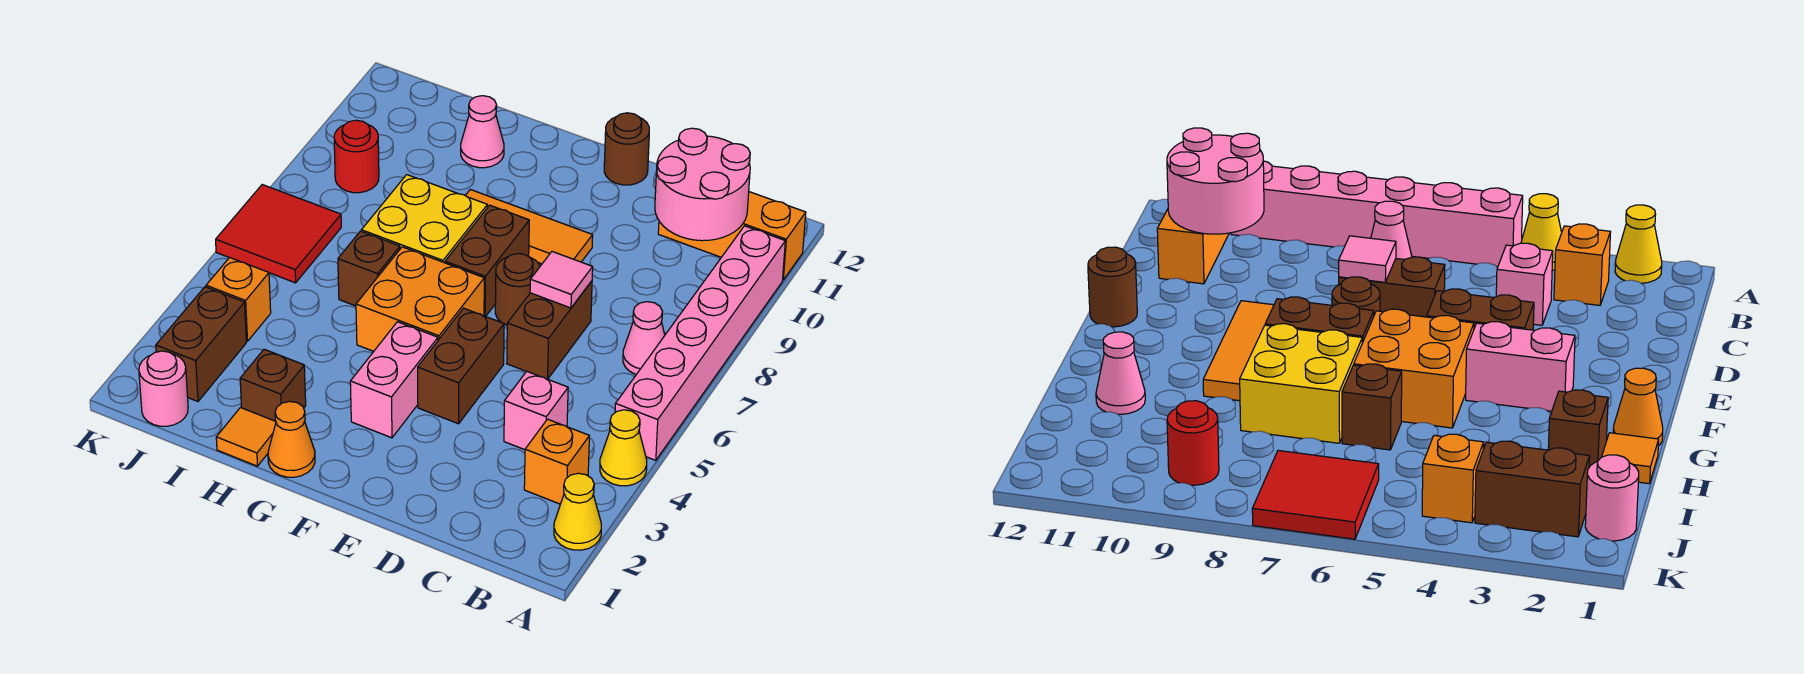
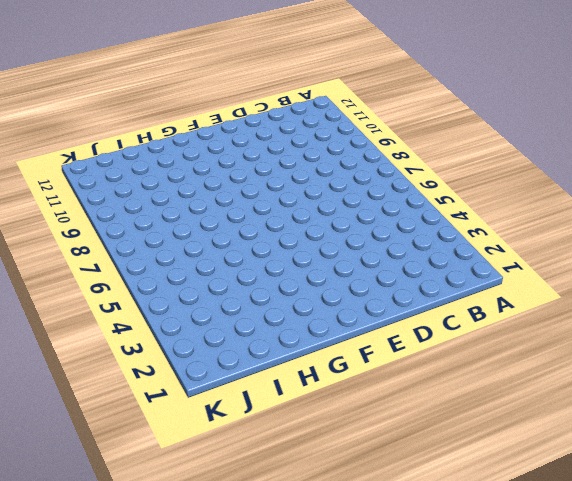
none -> yellow 1x1 cone [554,473,601,550]
none -> yellow 1x1 cone [600,410,647,486]
none -> pink 1x6 brick [615,226,785,460]

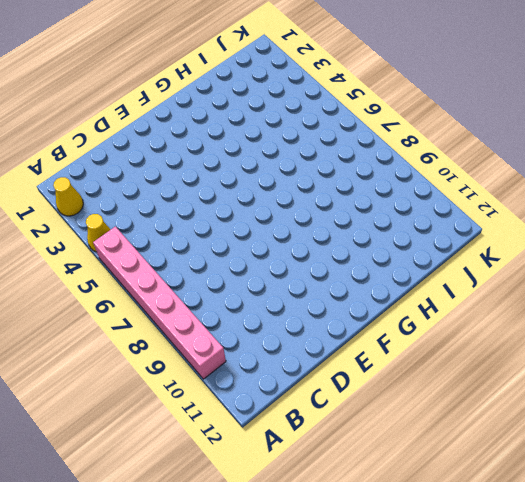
none -> orange 1x3 brick [658,192,806,280]
none -> orange 1x1 brick [524,419,589,504]
none -> pink 1x1 cone [623,302,665,374]

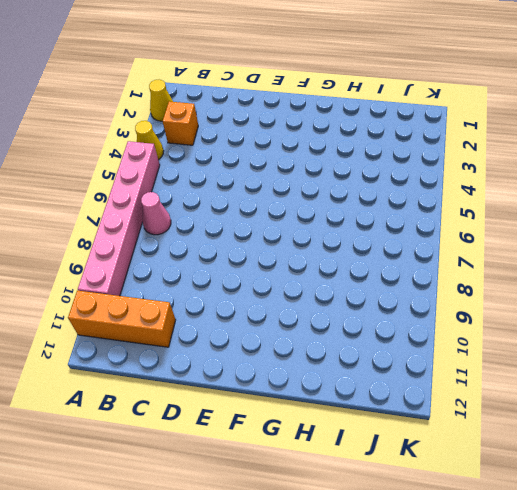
none -> pink 1x1 brick [504,371,568,450]
none -> brown 1x2 brick [507,281,592,379]
none -> brown 1x2 brick [418,308,504,424]

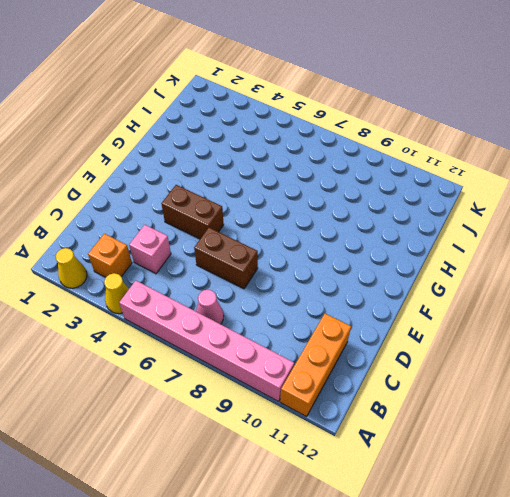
none -> brown 1x1 round brick [495,254,540,325]
none -> orange 1x3 tile [465,190,593,264]
none -> brown 1x1 round brick [604,113,649,185]

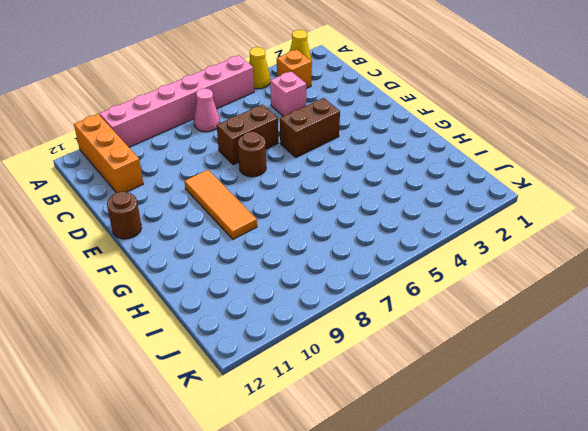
none -> pink 1x2 brick [350,322,438,438]
none -> orange 2x2 brick [356,247,484,351]
none -> brown 1x2 brick [445,205,529,317]

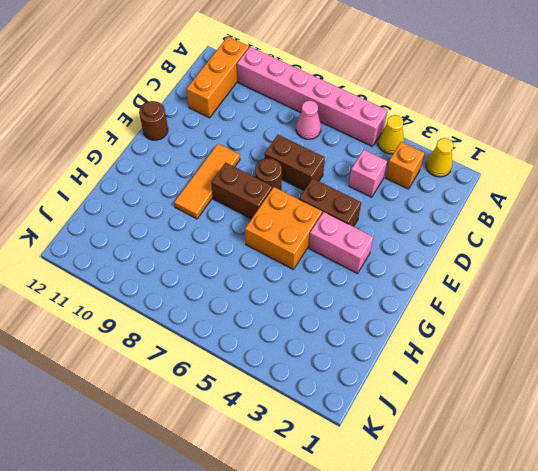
none -> orange 1x1 cone [268,402,315,477]
none -> yellow 2x2 brick [361,175,487,263]
none -> orange 1x1 tile [216,408,276,466]

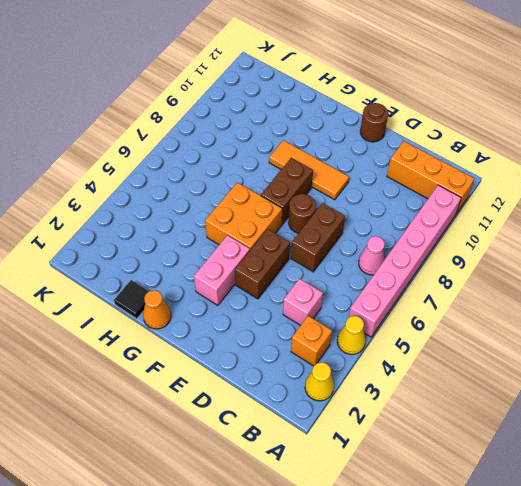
black 1x1 tile [114,280,149,319] -> orange 1x1 tile [216,408,276,466]
none -> yellow 2x2 brick [361,175,487,263]
none -> brown 1x1 brick [240,349,306,421]
none -> brown 1x1 brick [338,231,400,306]

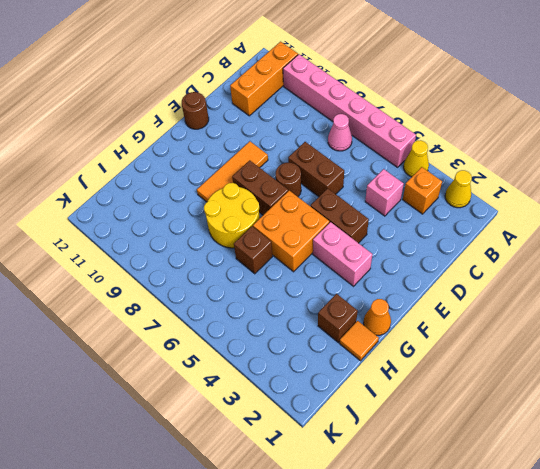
yellow 2x2 round brick [204,183,260,248] -> yellow 2x2 brick [361,175,487,263]
none -> pink 1x1 cone [461,96,504,168]
none -> pink 1x1 round brick [139,351,188,426]
none -> brown 1x2 brick [156,287,246,401]

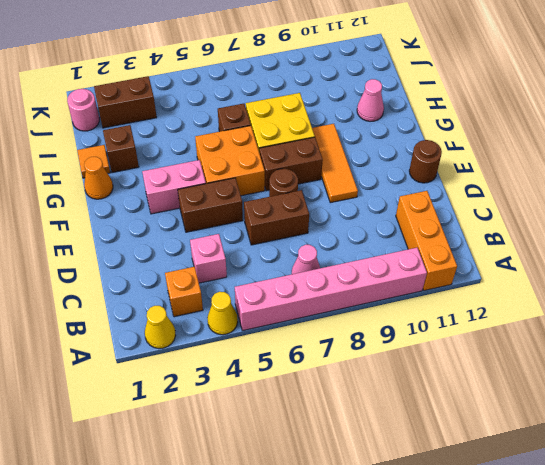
none -> orange 1x1 brick [206,257,271,341]
none -> red 2x2 tile [216,185,341,283]
none -> red 1x1 round brick [334,120,379,193]

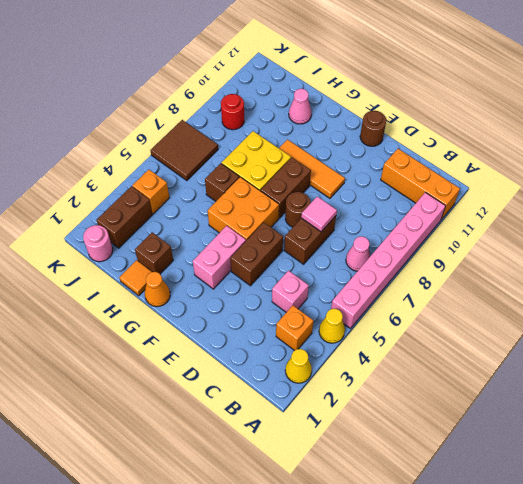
brown 2x2 tile [150,120,218,181] -> red 2x2 tile [216,185,341,283]
none -> pink 2x2 round brick [655,128,750,241]

